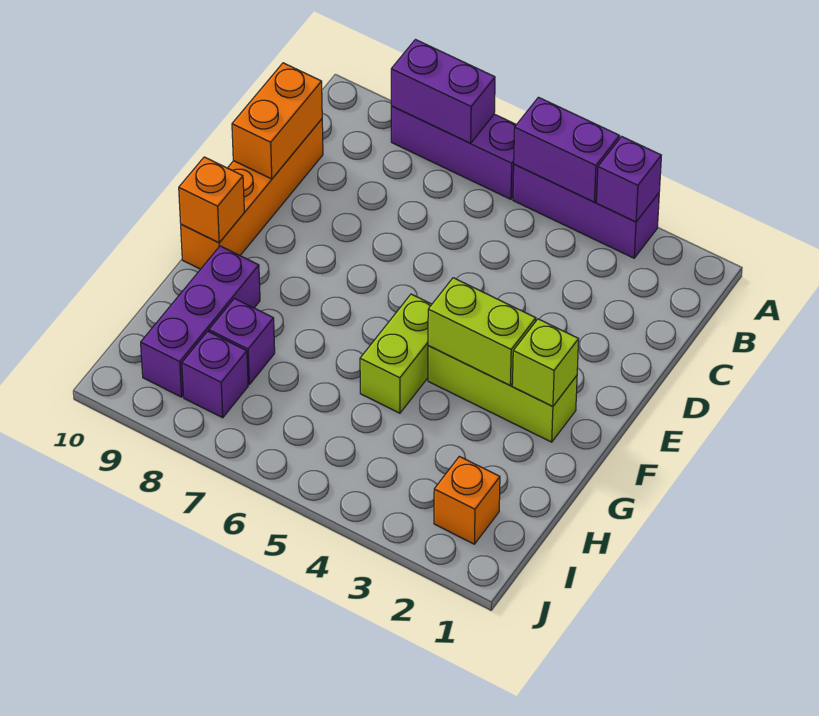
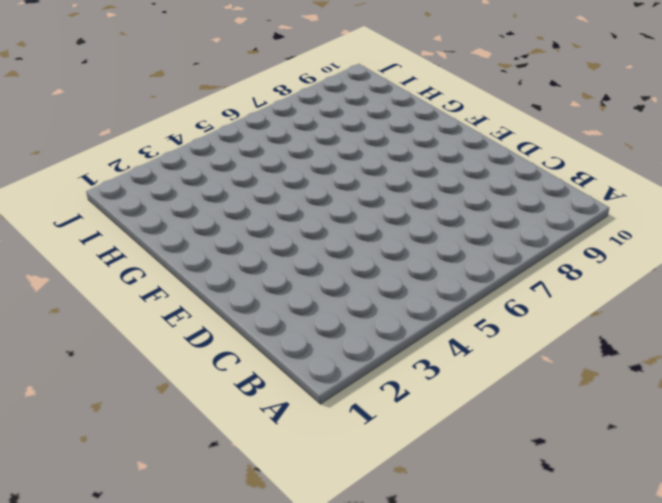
none -> purple 1x3 brick [513,164,659,258]
none -> purple 1x3 brick [391,106,516,199]
none -> orange 1x4 brick [181,119,323,269]

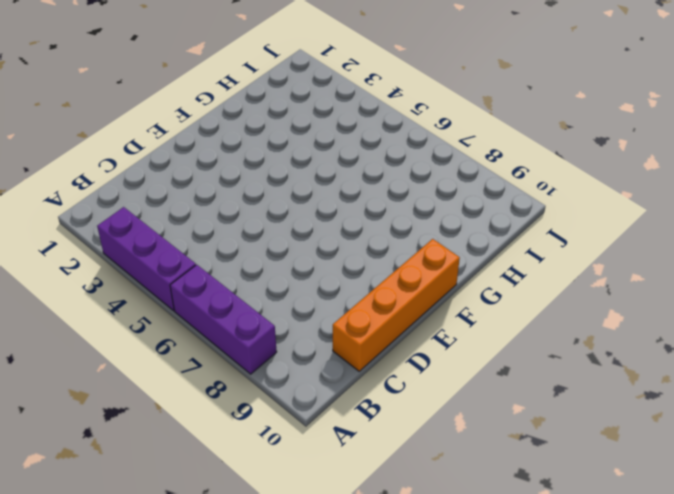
none -> lime 1x3 brick [428,346,577,442]
none -> lime 1x2 brick [360,294,432,413]
none -> purple 1x3 brick [141,246,260,397]

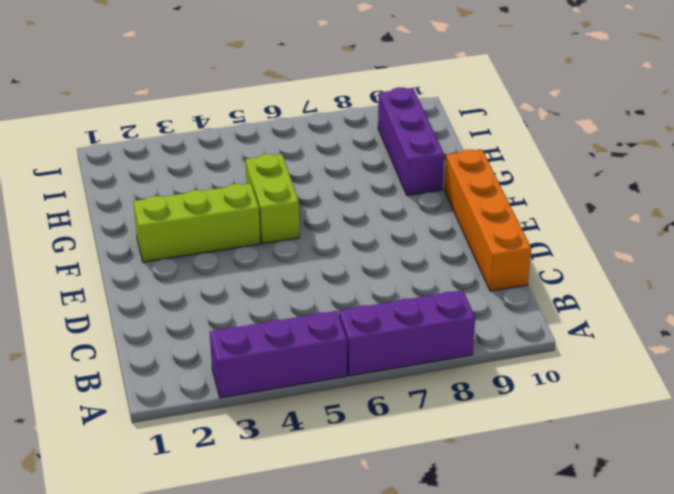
none -> purple 1x1 brick [209,299,275,384]
none -> orange 1x1 brick [434,456,500,544]
none -> purple 1x1 brick [182,331,248,418]

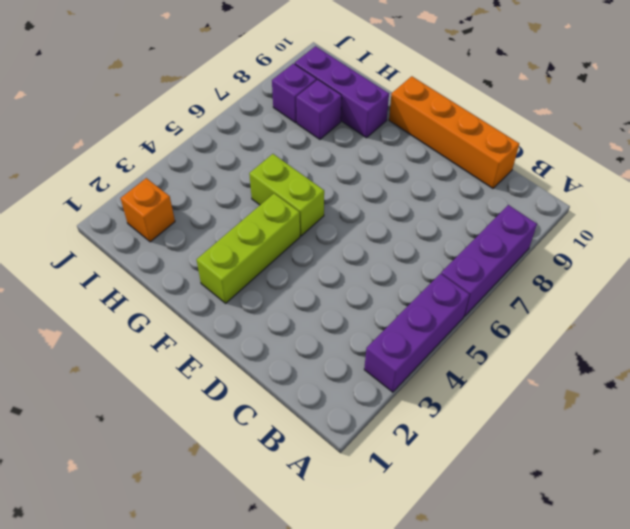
none -> purple 1x1 brick [596,137,661,222]
none -> purple 1x2 brick [514,97,620,202]
none -> purple 1x2 brick [391,40,495,143]

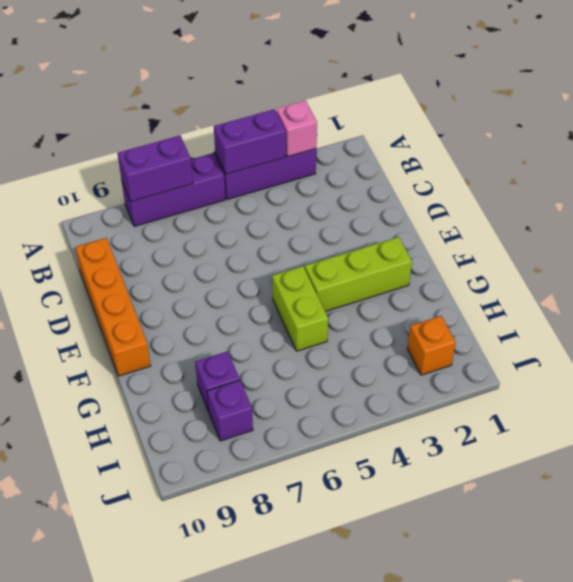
pink 1x1 brick [276,100,317,157] -> purple 1x1 brick [596,137,661,222]
none -> purple 1x3 brick [141,246,260,397]
none -> orange 1x2 brick [232,63,322,179]
none -> lime 1x1 brick [512,319,579,407]

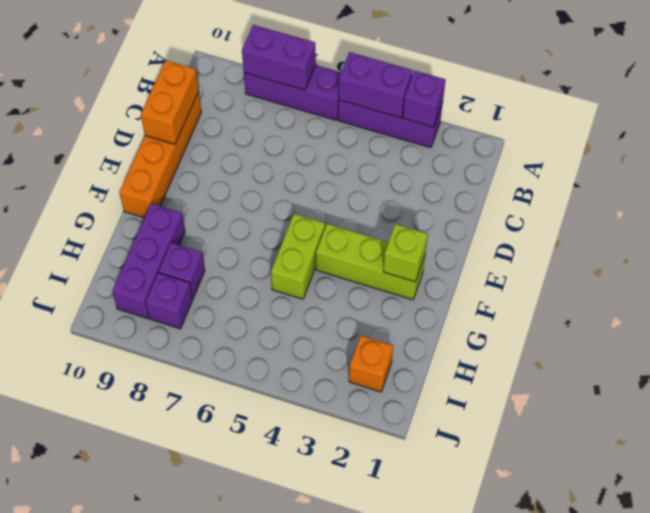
none -> lime 1x2 brick [428,278,536,385]
none -> orange 1x1 brick [179,157,244,243]

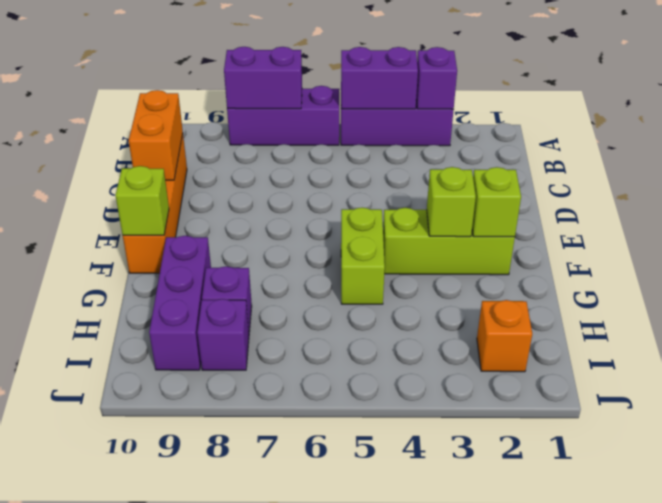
lime 1x1 brick [427,167,476,237] -> lime 1x2 brick [428,278,536,385]
lime 1x1 brick [115,166,169,235] -> orange 1x1 brick [179,157,244,243]

